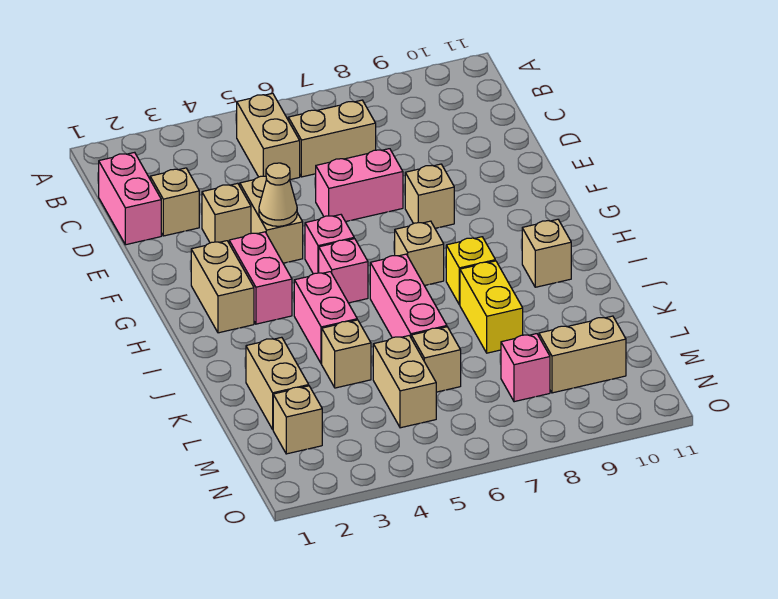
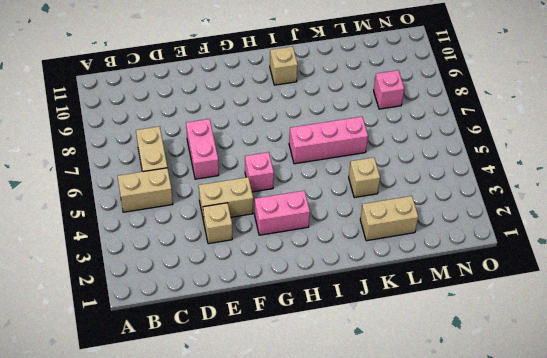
none -> pink 1x2 brick [99,152,161,245]
none -> tan 1x1 brick [150,168,199,236]
none -> tan 1x1 brick [405,164,454,228]

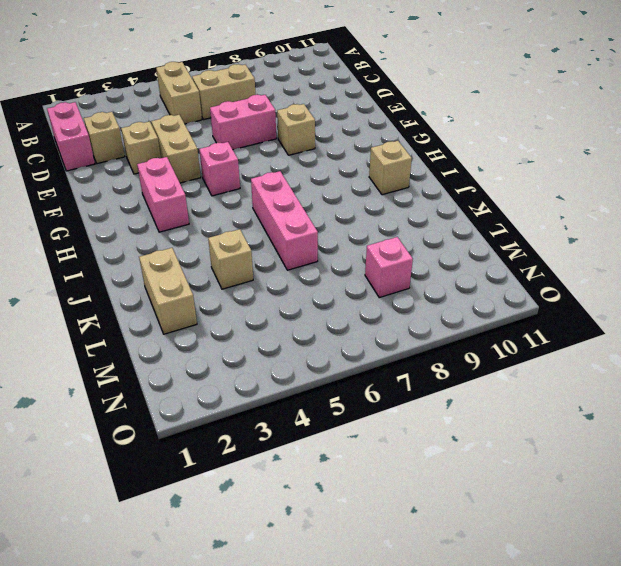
none -> tan 1x2 brick [191,241,254,333]
none -> pink 1x1 brick [319,239,368,303]
none -> tan 1x1 brick [395,221,444,286]

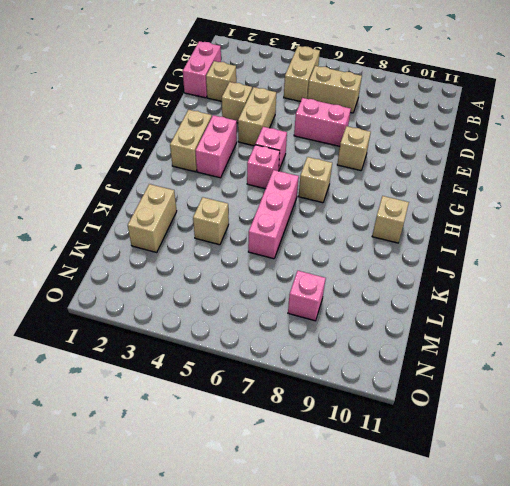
none -> pink 1x2 brick [294,272,357,364]
none -> yellow 1x1 brick [446,237,495,305]
none -> yellow 1x2 brick [460,261,523,353]

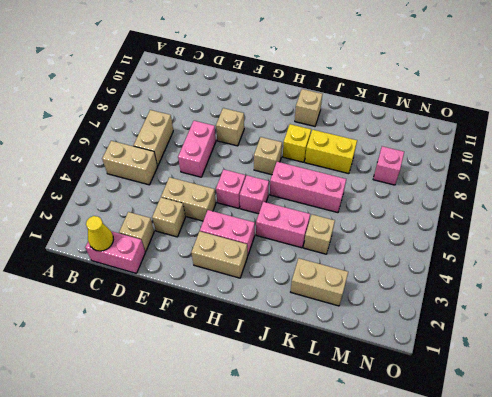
yellow 1x1 cone [86,216,114,251] -> none
none -> tan 1x2 brick [373,336,436,428]
none -> tan 1x1 brick [411,327,461,392]
none -> tan 1x1 brick [273,386,322,454]

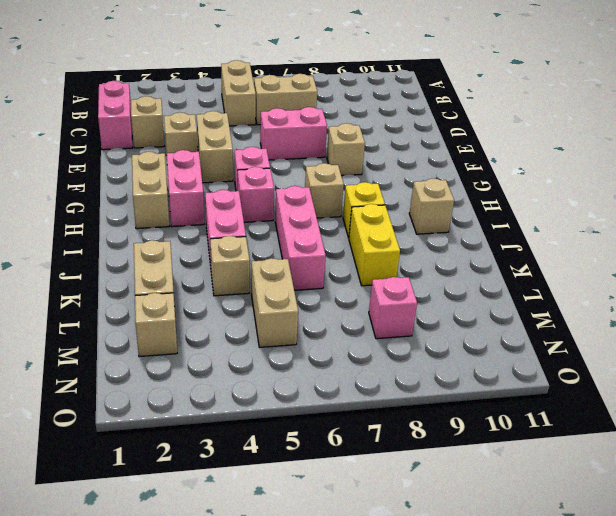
none -> tan 1x1 brick [411,327,461,392]
none -> tan 1x2 brick [539,316,626,393]
none -> tan 1x1 cone [259,163,297,226]

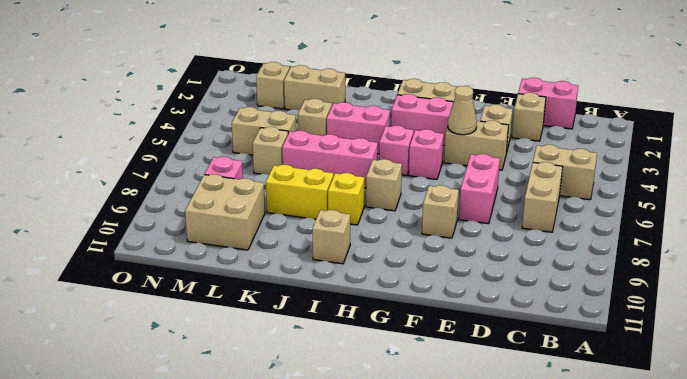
tan 2x2 brick [185,174,265,250] -> tan 1x2 brick [539,316,626,393]

